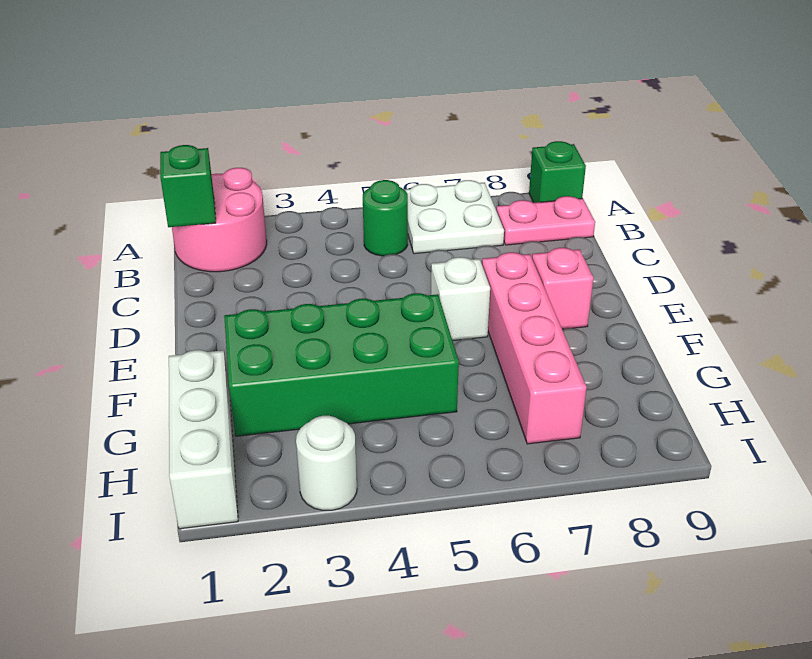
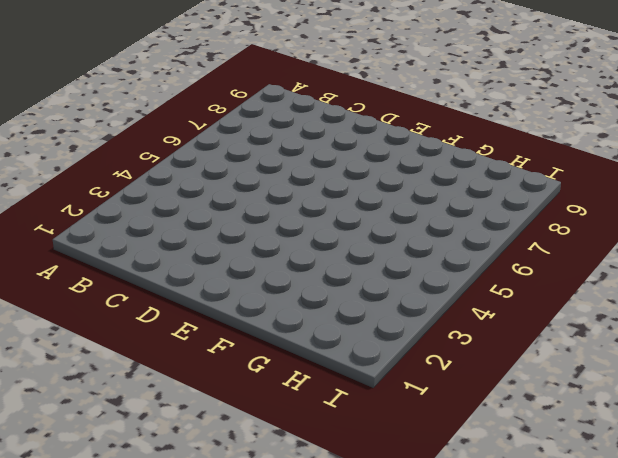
none -> pink 2x2 round brick [172,168,267,272]
none -> white 2x2 plate [404,180,504,254]
none -> green 1x1 brick [529,141,586,203]

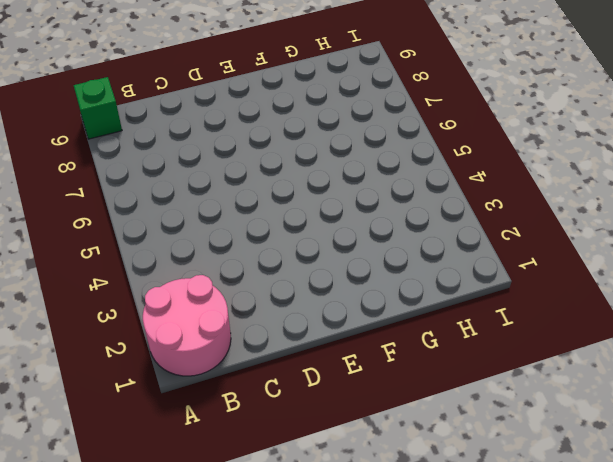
none -> white 2x2 plate [404,180,504,254]
none -> green 1x1 round brick [363,180,408,256]
none -> pink 1x2 plate [496,196,595,245]

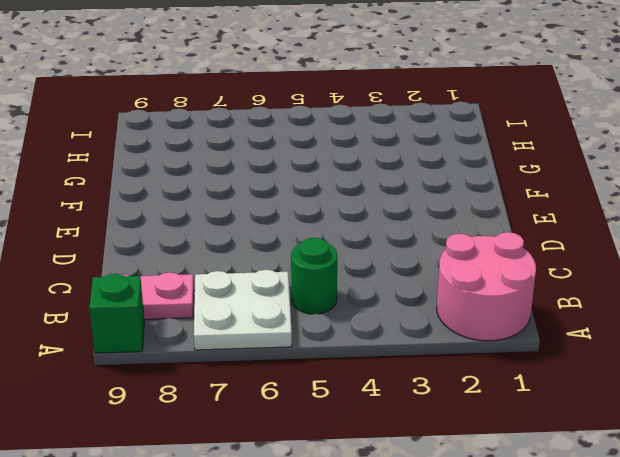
none -> white 1x1 brick [431,257,490,341]
none -> pink 1x4 brick [482,252,587,444]
none -> pink 1x1 brick [532,248,594,329]

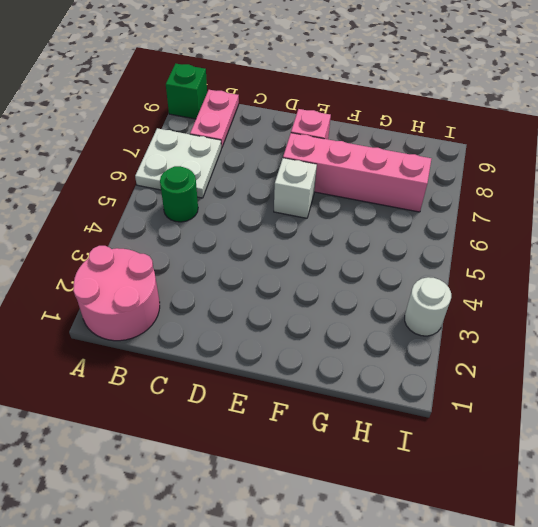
none -> green 2x4 brick [224,293,459,436]
none -> white 1x3 brick [169,350,238,529]
none -> green 1x1 brick [160,145,216,227]

